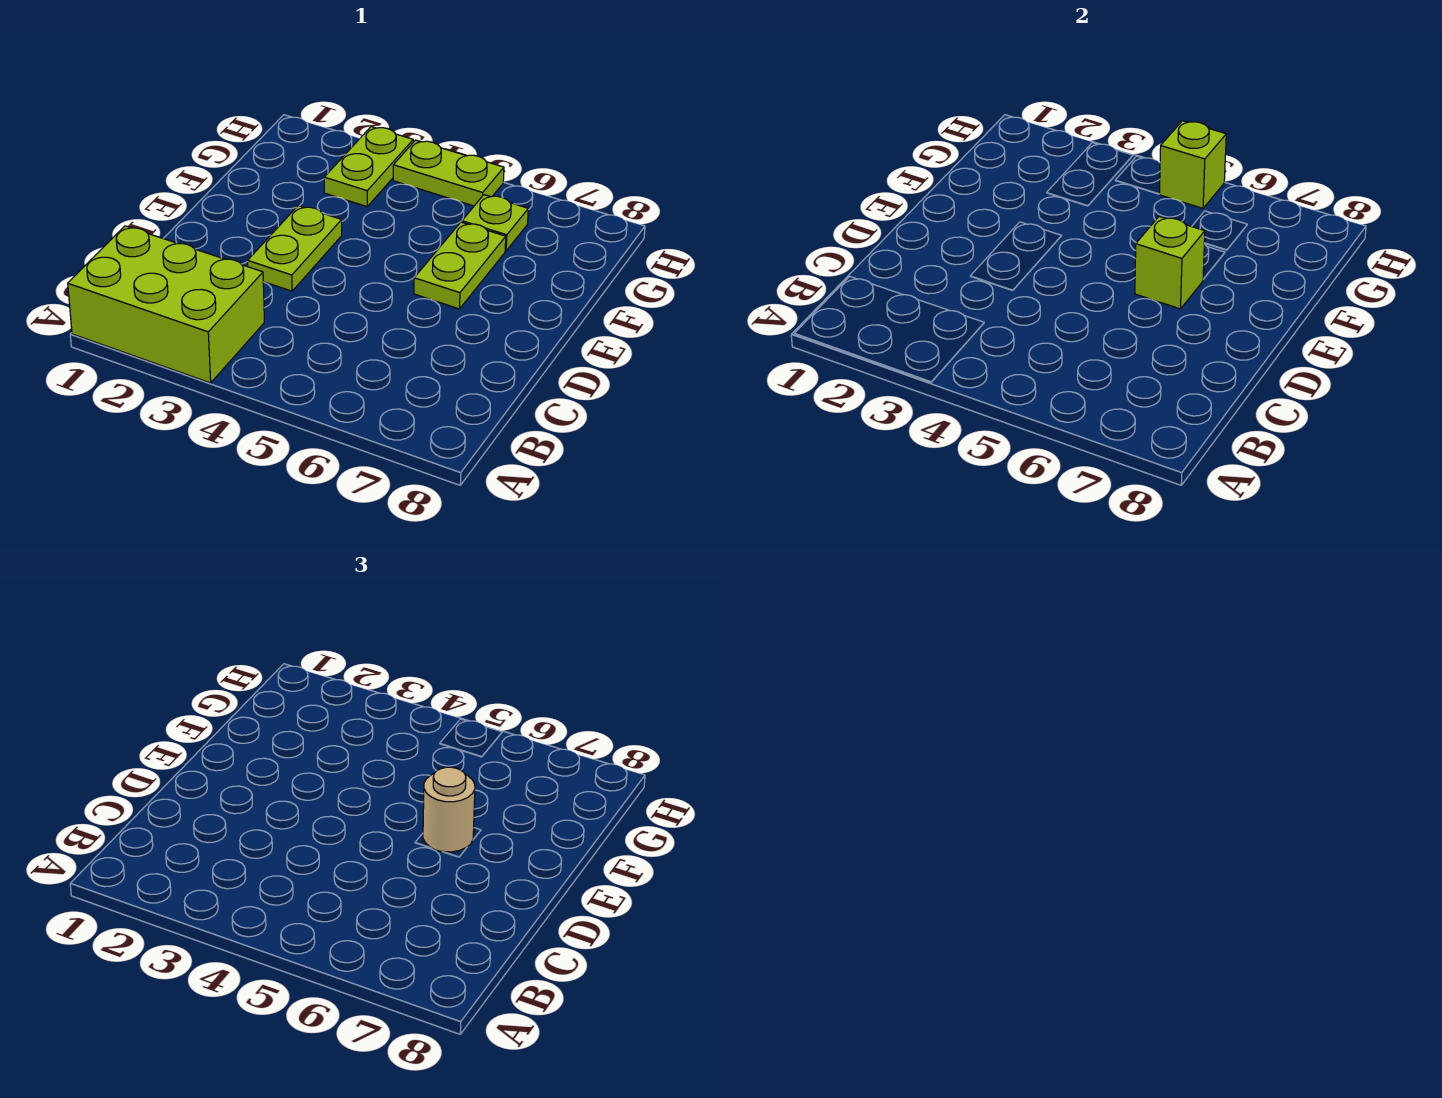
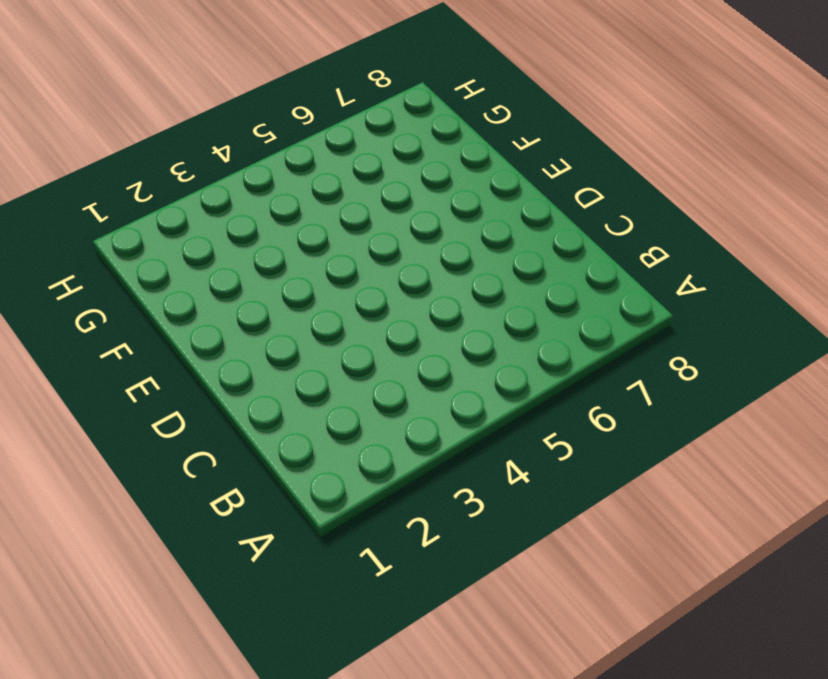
none -> lime 2x3 brick [68,226,264,383]
none -> lime 1x2 plate [248,206,342,291]

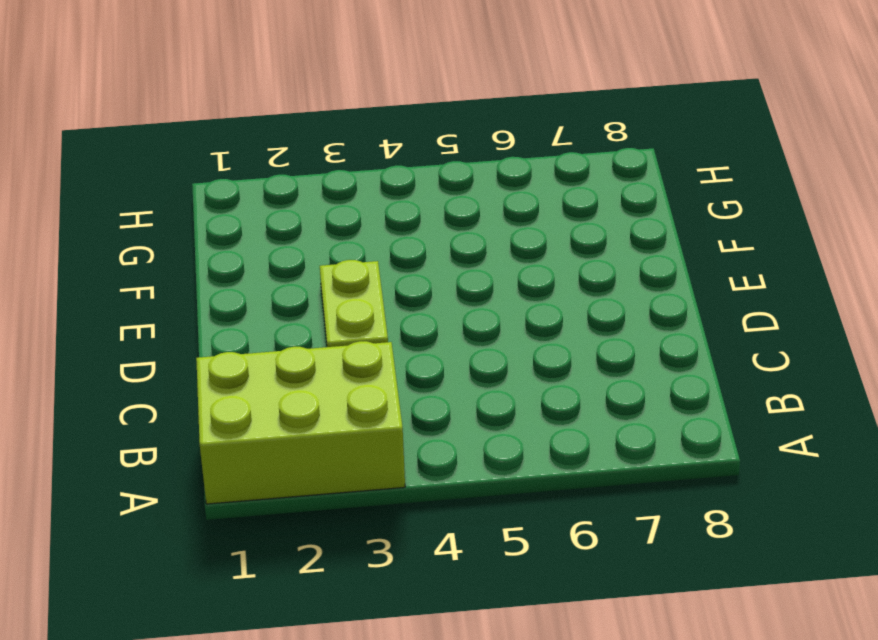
none -> lime 1x2 plate [414,222,506,309]
none -> lime 1x2 plate [324,127,413,207]

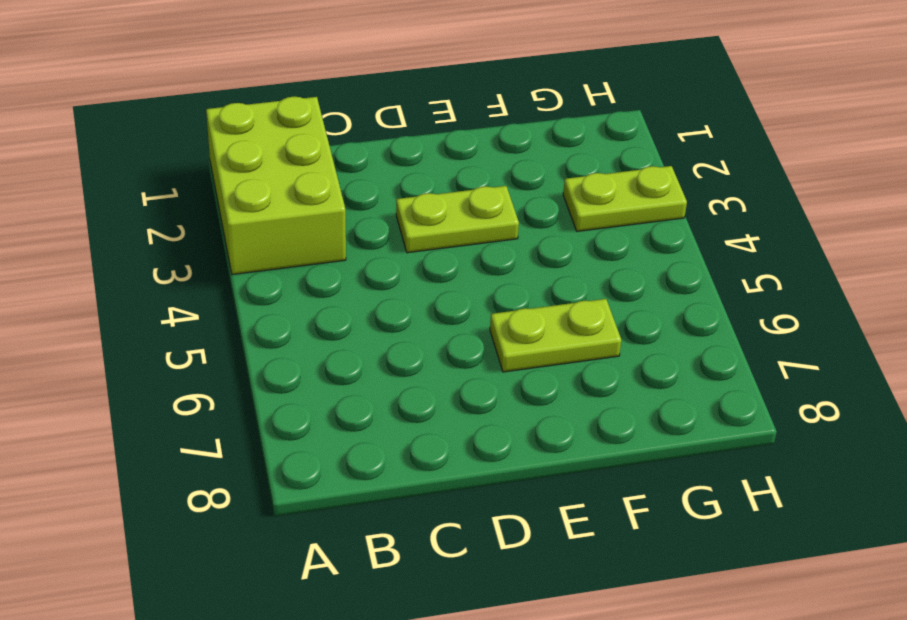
none -> lime 1x1 plate [462,195,528,251]
none -> lime 1x2 plate [393,140,504,206]

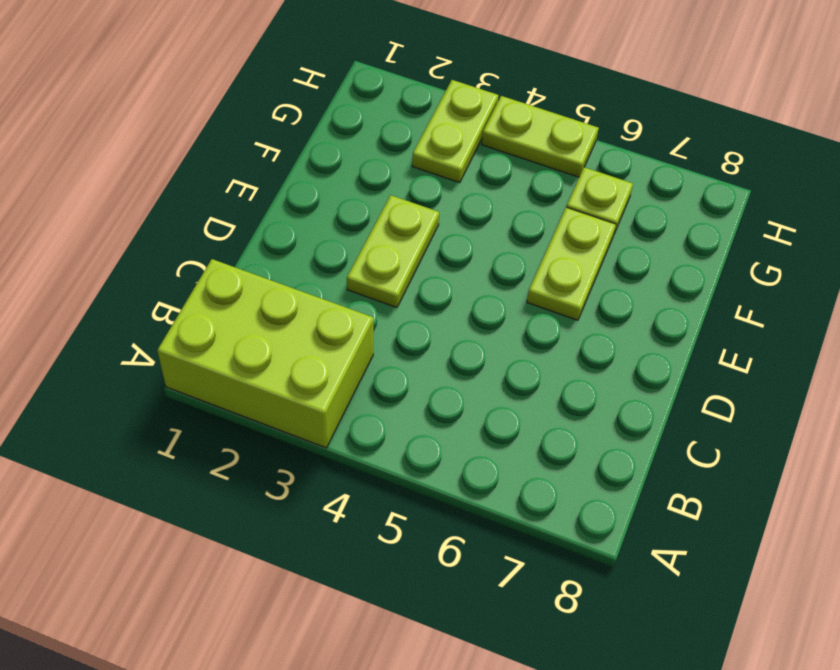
none -> lime 1x1 brick [1135,216,1205,309]
none -> lime 1x1 brick [1159,121,1226,208]

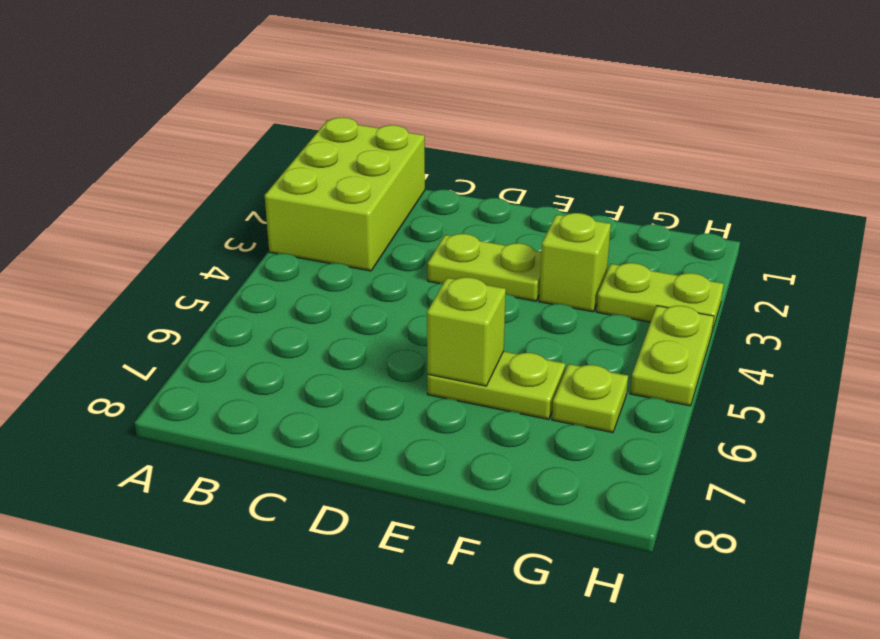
lime 1x1 brick [539,213,611,312] -> lime 1x1 brick moved to [1159,121,1226,208]
none -> tan 1x1 round brick [423,767,475,852]

